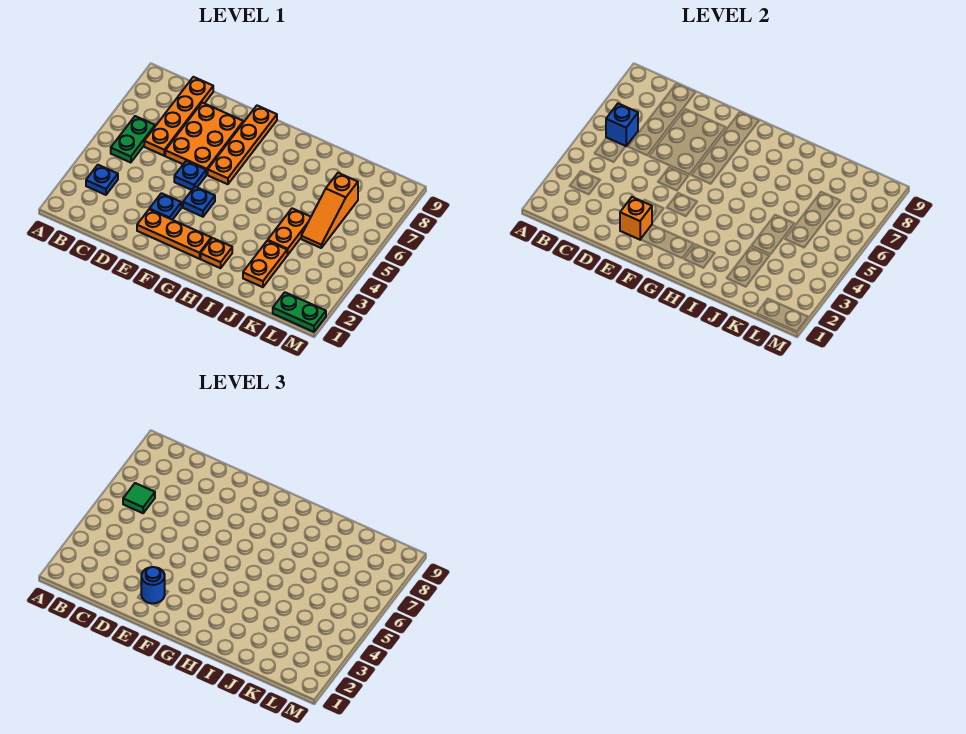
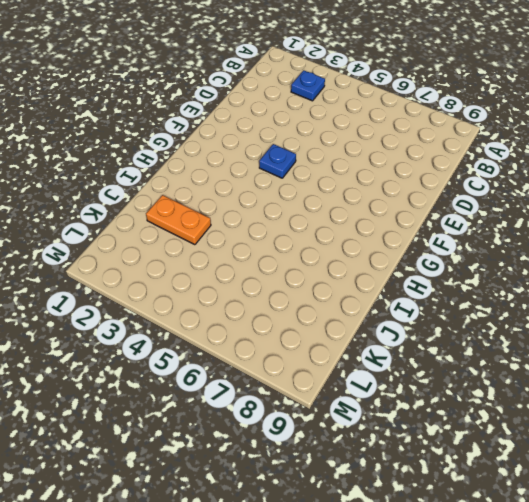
none -> green 1x2 plate [111,116,155,163]
none -> orange 1x4 plate [144,77,213,156]
none -> orange 2x3 plate [165,103,243,175]

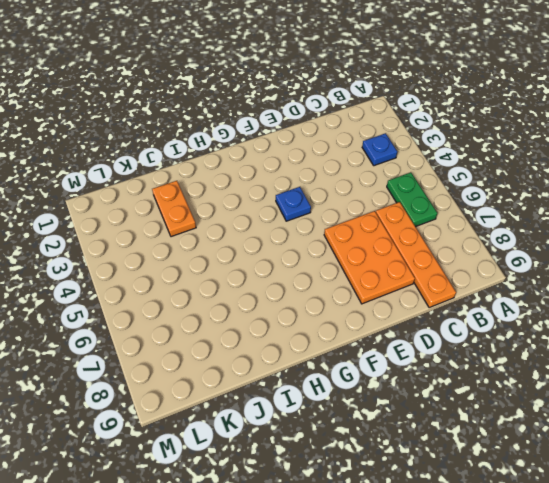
none -> orange 1x3 plate [137,210,211,259]
none -> blue 1x1 plate [149,193,181,220]
none -> blue 1x1 plate [174,161,206,190]

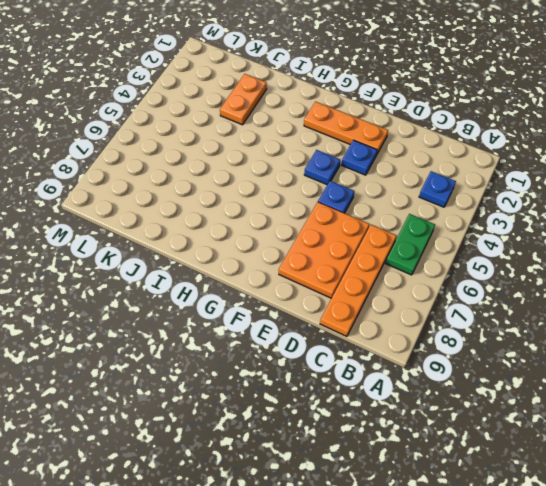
none -> orange 1x4 plate [208,106,277,184]
none -> orange 1x1 plate [201,238,232,268]
none -> orange 1x2 plate [268,208,311,255]

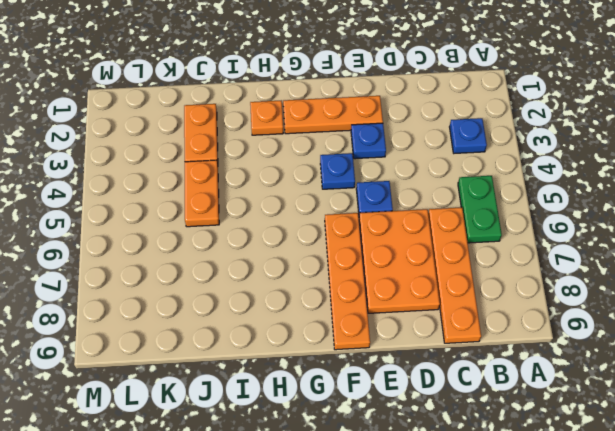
none -> orange 1x3 slope [301,173,358,248]
none -> green 1x2 plate [273,292,326,332]
none -> blue 1x1 brick [606,104,638,146]

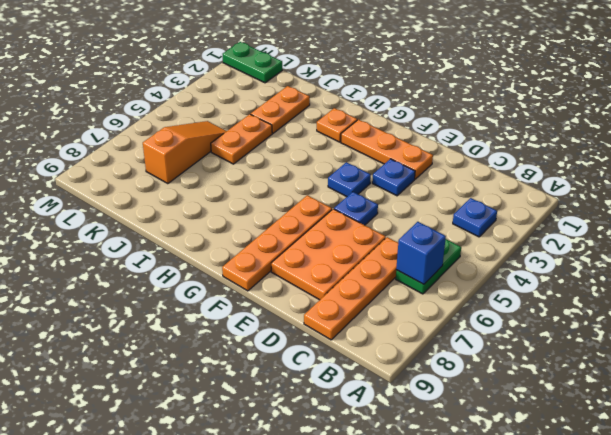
none -> orange 1x1 brick [620,197,652,240]
none -> green 1x1 tile [123,483,155,513]
none -> blue 1x1 round brick [141,567,165,603]

